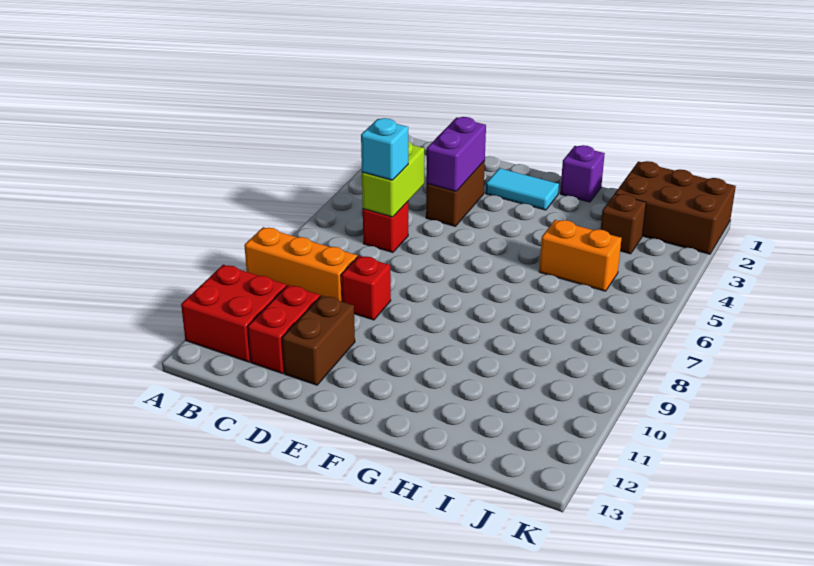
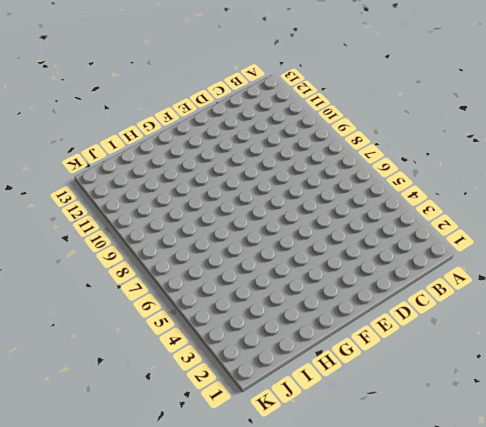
none -> orange 1x3 brick [244,227,357,302]
none -> red 2x2 brick [181,265,287,362]
none -> red 1x1 brick [363,202,408,253]

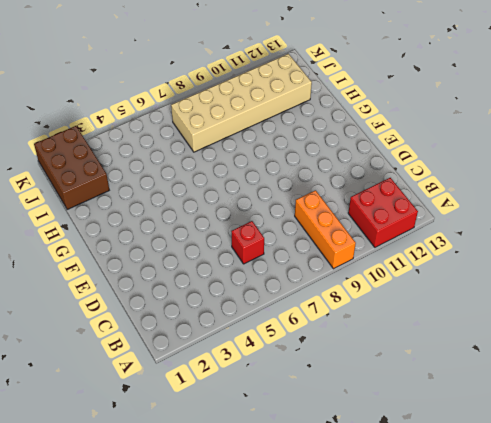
tan 2x6 brick [171,54,312,152] -> none
none -> red 1x2 brick [248,285,320,373]
none -> brown 1x2 brick [426,161,485,226]
none -> red 1x1 brick [341,256,391,320]

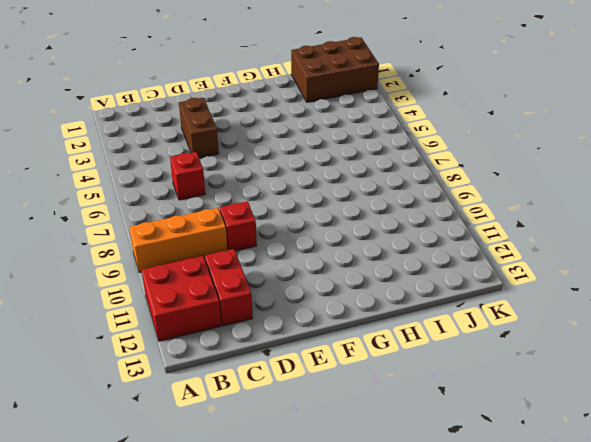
none -> brown 1x2 brick [282,295,355,385]
none -> cyan 1x2 tile [486,168,559,210]
none -> purple 1x1 brick [560,145,605,202]

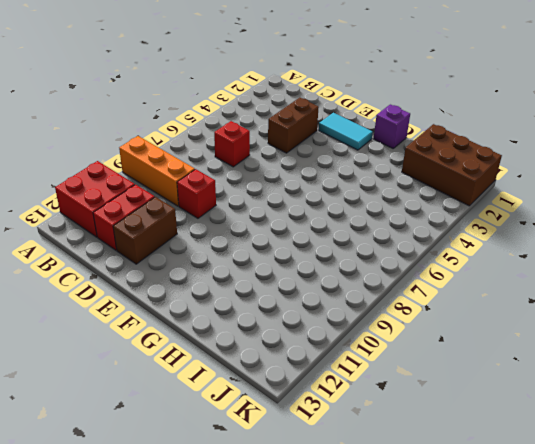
none -> orange 1x2 brick [539,220,622,291]
none -> brown 1x1 brick [601,194,646,254]
none -> lime 1x2 brick [362,141,424,217]

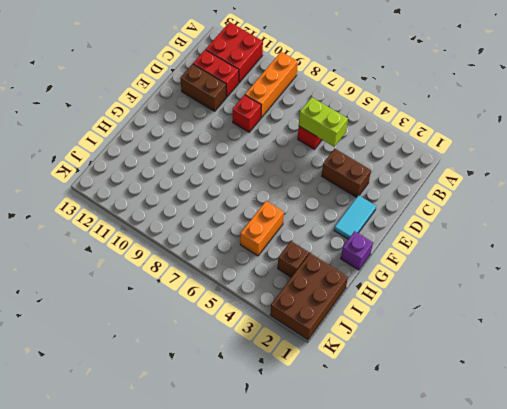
none -> purple 1x2 brick [426,117,486,191]
none -> cyan 1x1 brick [361,118,408,180]

